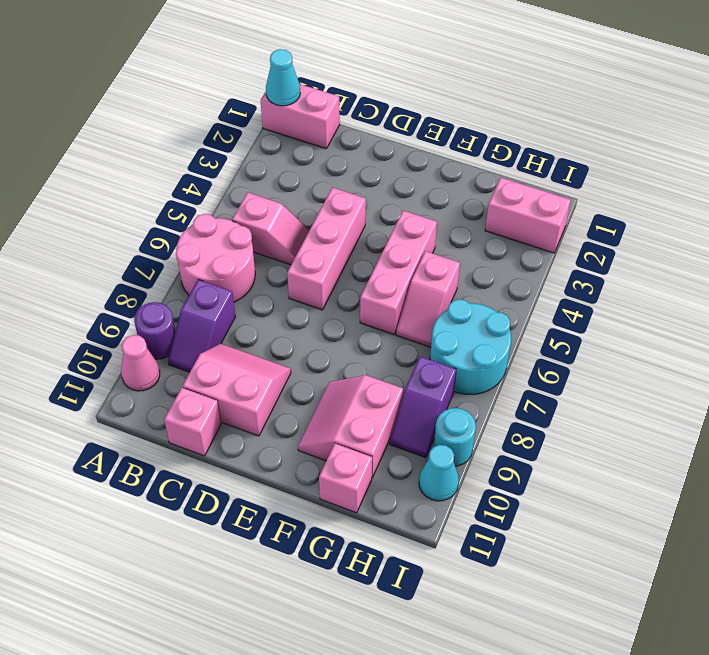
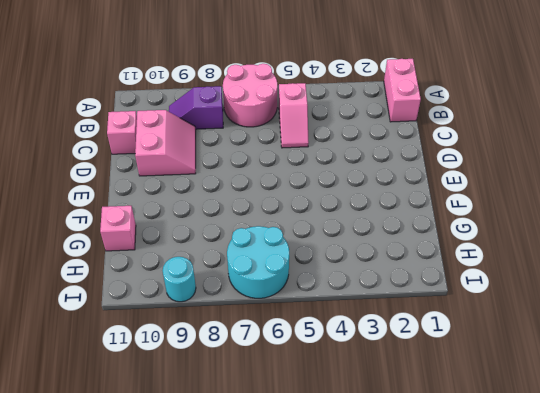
none -> purple 1x1 round brick [134,302,175,359]
none -> pink 1x1 cone [121,335,160,391]
none -> pink 1x3 brick [287,187,366,310]

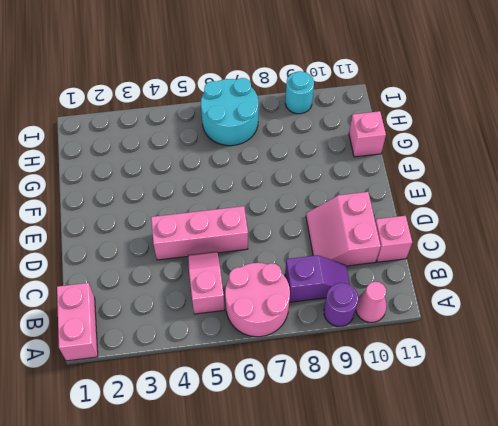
none -> pink 1x3 brick [360,211,437,334]
none -> pink 2x2 slope [298,375,403,478]
none -> pink 1x2 slope [396,251,460,347]

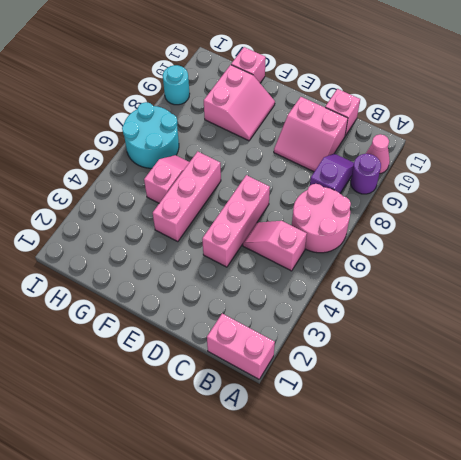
none -> pink 1x2 brick [485,178,571,253]
none -> purple 1x2 slope [390,356,456,458]
none -> cyan 1x1 cone [419,445,459,501]

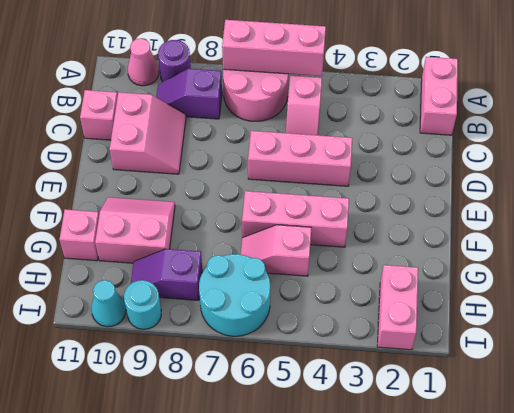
pink 1x3 brick [222,20,326,76] -> none
none -> cyan 1x1 cone [266,49,300,106]

